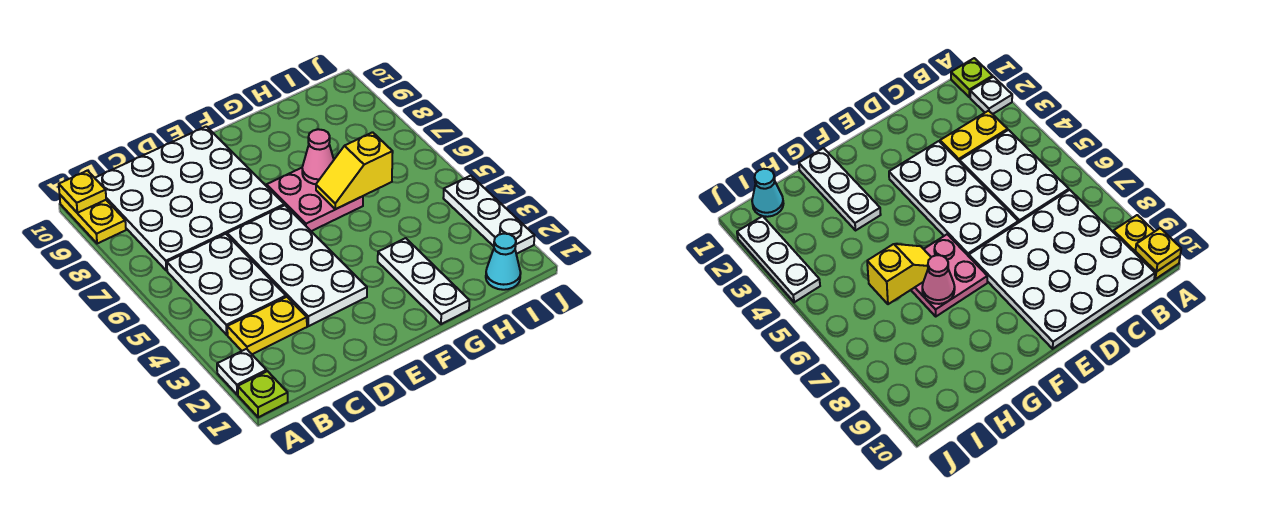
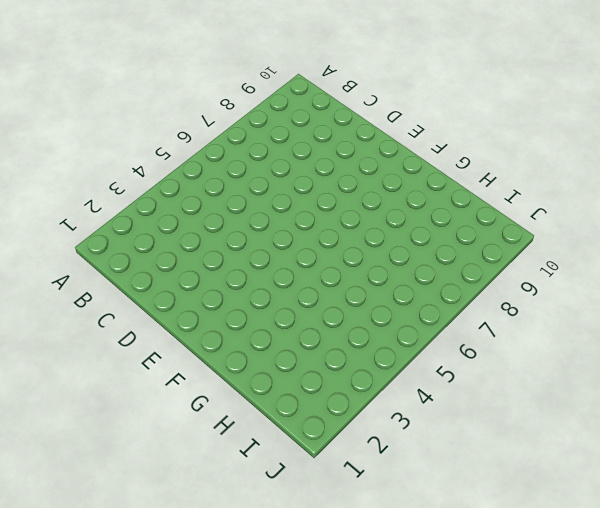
none -> lime 1x1 plate [238,371,288,417]
none -> white 1x1 plate [217,349,267,395]
none -> yellow 1x2 plate [60,195,126,244]

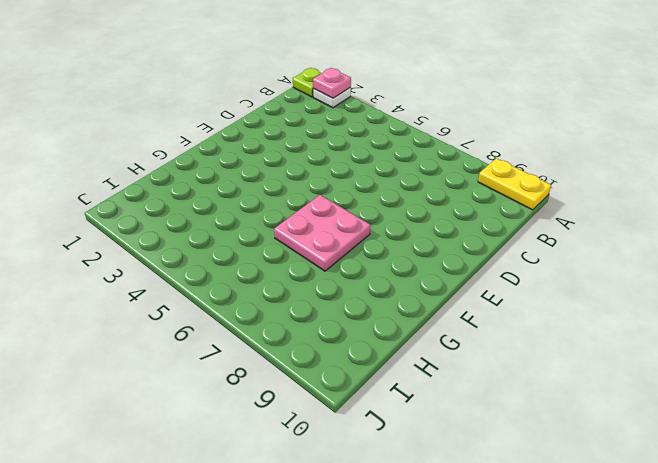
pink 1x1 plate [313,68,351,98] -> none
none -> yellow 1x2 plate [227,297,307,354]
none -> white 2x3 plate [167,234,286,335]
none -> white 4x4 plate [95,126,284,271]

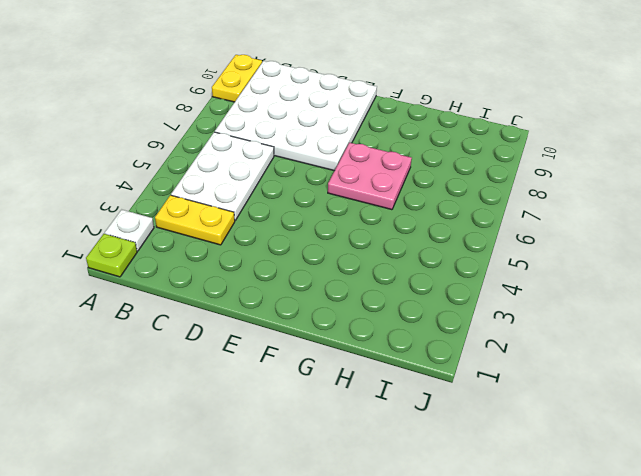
none -> white 2x4 plate [227,205,367,326]
none -> white 1x3 plate [378,238,469,324]
none -> cyan 1x1 cone [486,234,521,290]

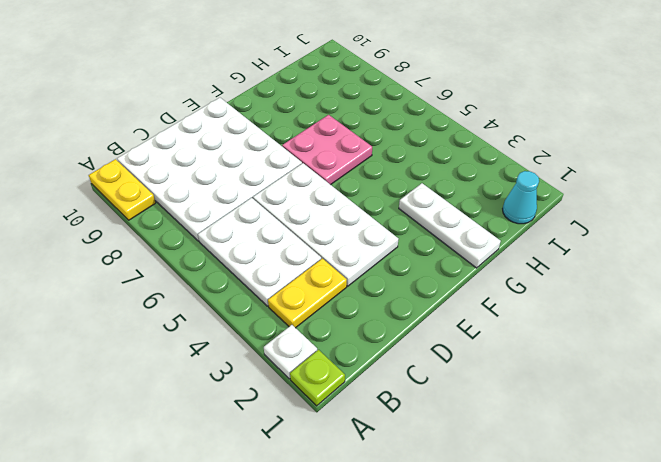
none -> white 1x3 plate [443,176,535,254]
none -> yellow 1x1 plate [59,171,106,213]
none -> yellow 1x2 slope [316,132,393,209]

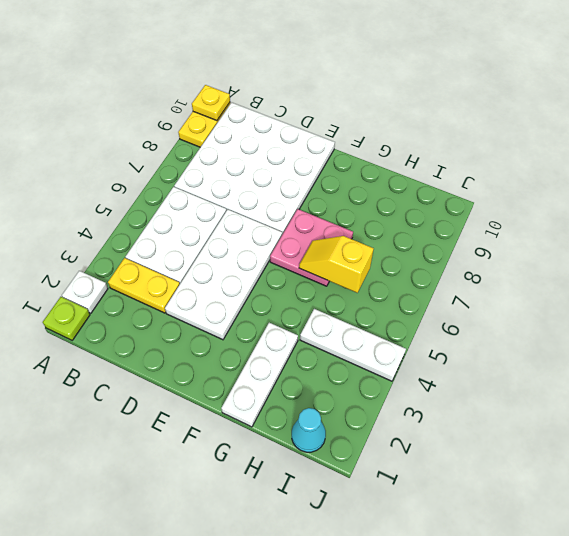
white 1x3 plate [300,309,406,381] -> white 1x3 plate turned to [443,176,535,254]
none -> pink 1x1 cone [302,129,334,184]

